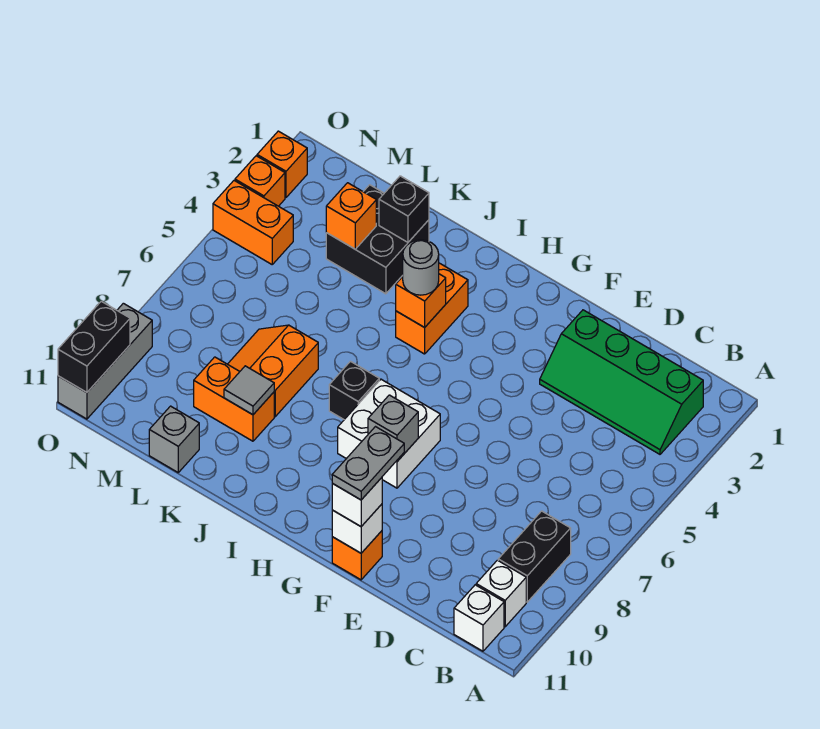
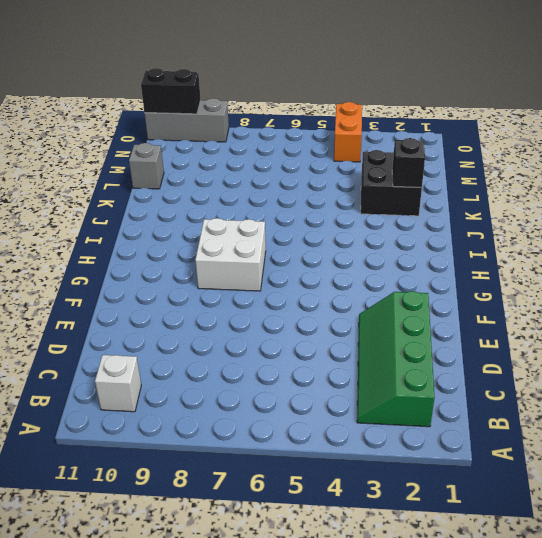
none -> black 1x2 brick [498,511,571,602]
none -> white 1x1 brick [454,585,504,651]
none -> orange 1x1 brick [332,531,382,580]

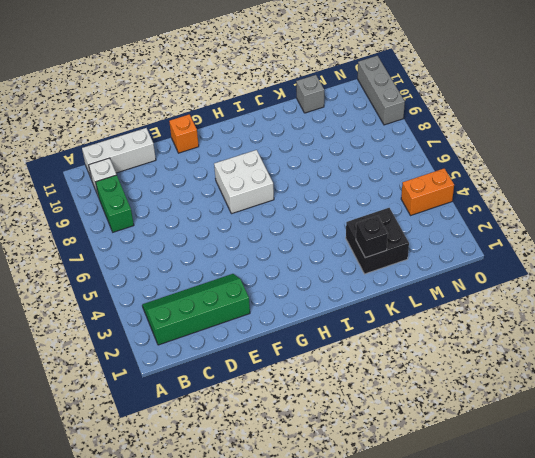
green 1x2 brick [96,175,134,232] -> black 1x2 brick [498,511,571,602]
white 1x3 brick [82,128,156,180] -> white 1x1 brick [454,585,504,651]
none -> orange 1x2 brick [396,263,468,354]
none -> black 1x1 brick [329,361,379,420]
none -> orange 2x2 slope [228,325,318,417]

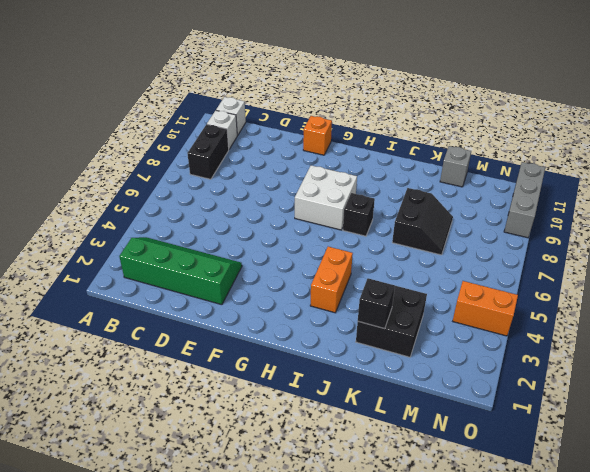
black 2x2 slope [392,188,453,255] -> orange 2x2 slope [228,325,318,417]
none -> orange 1x2 brick [194,357,274,441]
none -> orange 1x1 brick [257,131,307,197]
none -> orange 1x1 brick [235,156,285,206]

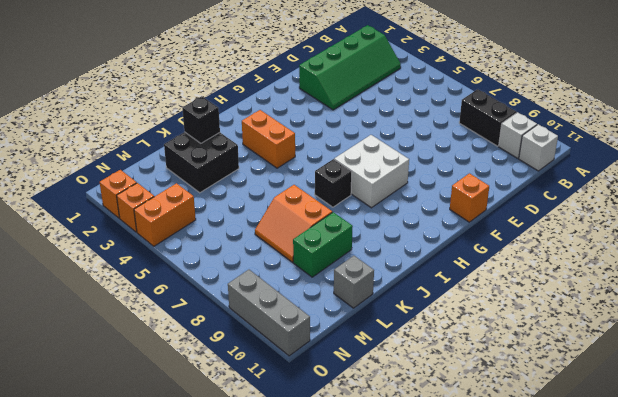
green 1x2 brick [293,212,353,277] -> orange 1x2 brick [194,357,274,441]
none -> white 1x1 brick [332,504,382,553]
none -> grey 1x1 brick [368,395,418,462]
none -> orange 1x1 brick [396,274,446,327]

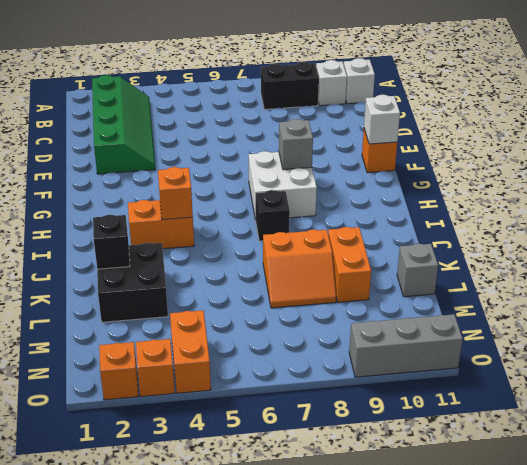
none -> grey 1x1 tile [224,366,274,415]
none -> orange 1x1 brick [326,183,376,249]
none -> black 1x2 brick [58,301,130,392]

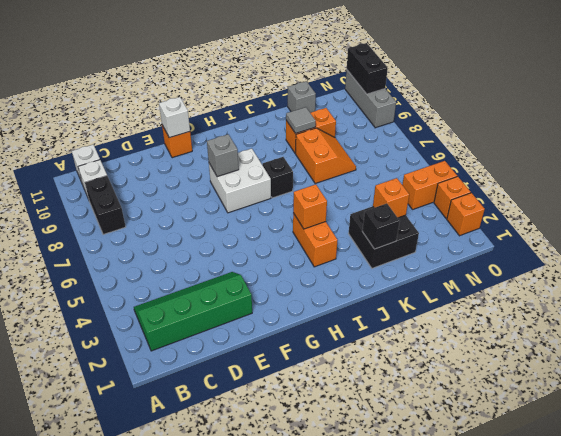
none -> white 1x1 brick [332,478,382,526]
none -> grey 1x1 round brick [403,240,439,295]
none -> grey 1x2 plate [332,427,404,500]

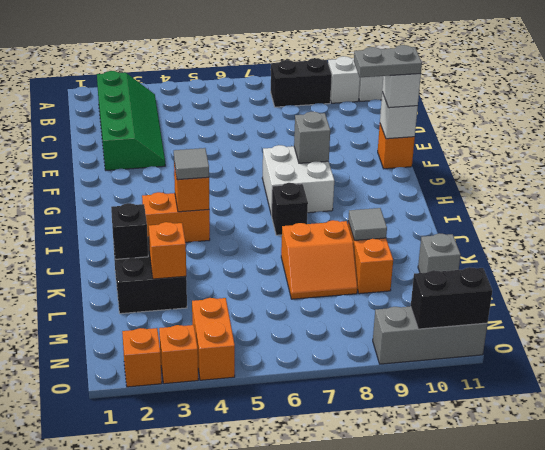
grey 1x1 tile [174,148,209,180] -> grey 1x1 round brick [403,240,439,295]

